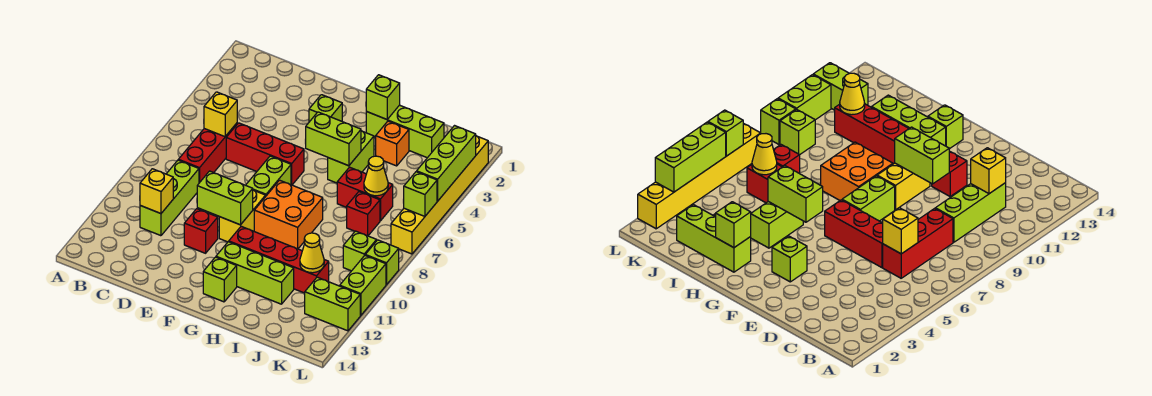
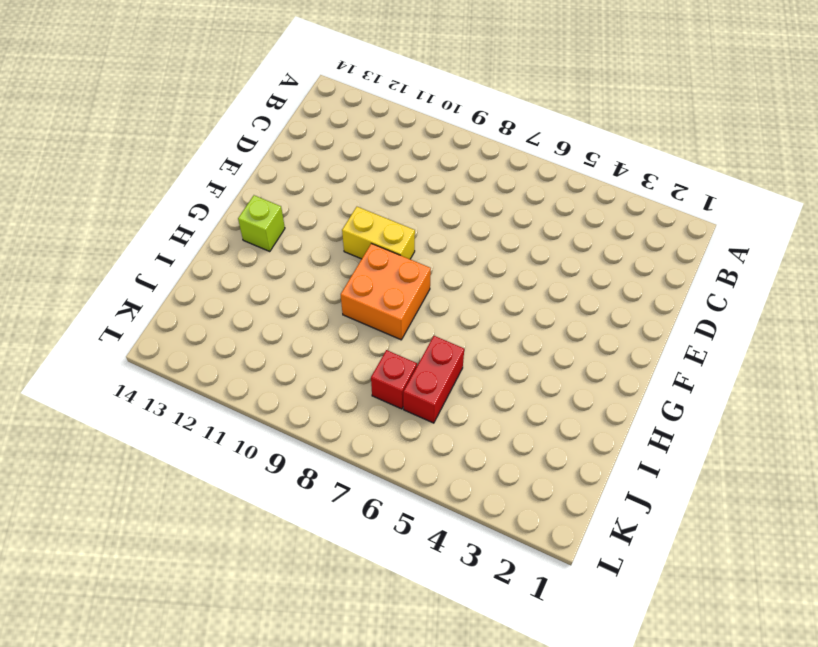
none -> red 1x3 brick [178,123,237,183]
none -> lime 1x3 brick [140,160,199,236]
none -> red 1x3 brick [226,123,304,185]
none -> red 1x1 brick [184,209,218,253]

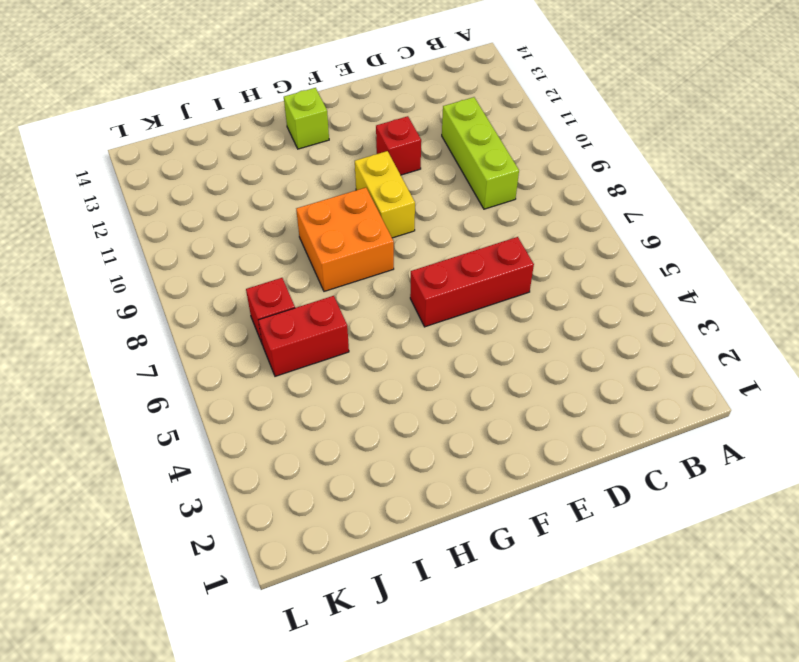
none -> red 1x3 brick [178,123,237,183]
none -> lime 1x1 brick [309,95,342,122]
none -> lime 1x2 brick [246,156,291,196]
none -> red 1x4 brick [229,226,329,293]

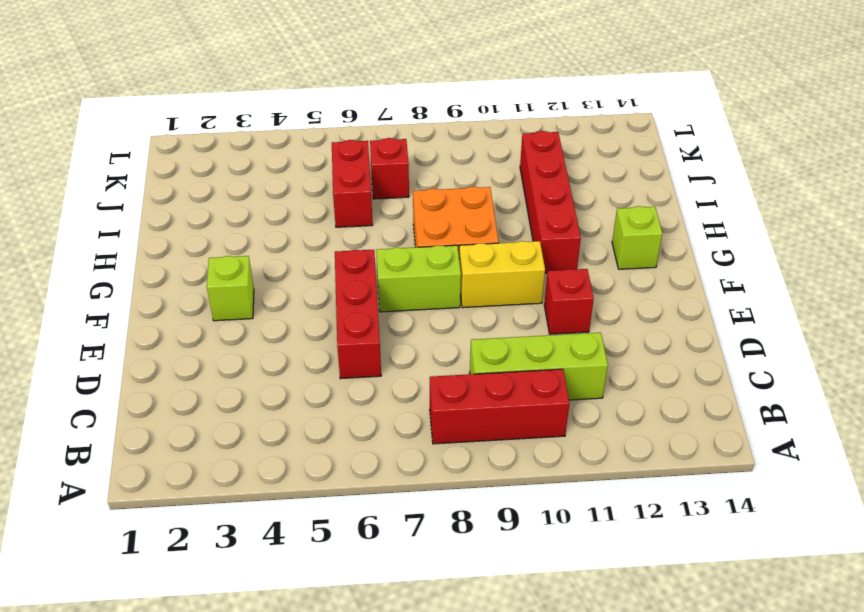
red 1x3 brick [430,369,569,444] -> red 1x3 brick moved to [178,123,237,183]
none -> lime 1x3 brick [216,242,294,304]
none -> lime 1x3 brick [366,105,444,158]
none -> lime 1x2 brick [328,131,374,183]
none -> orange 1x1 brick [376,121,409,166]

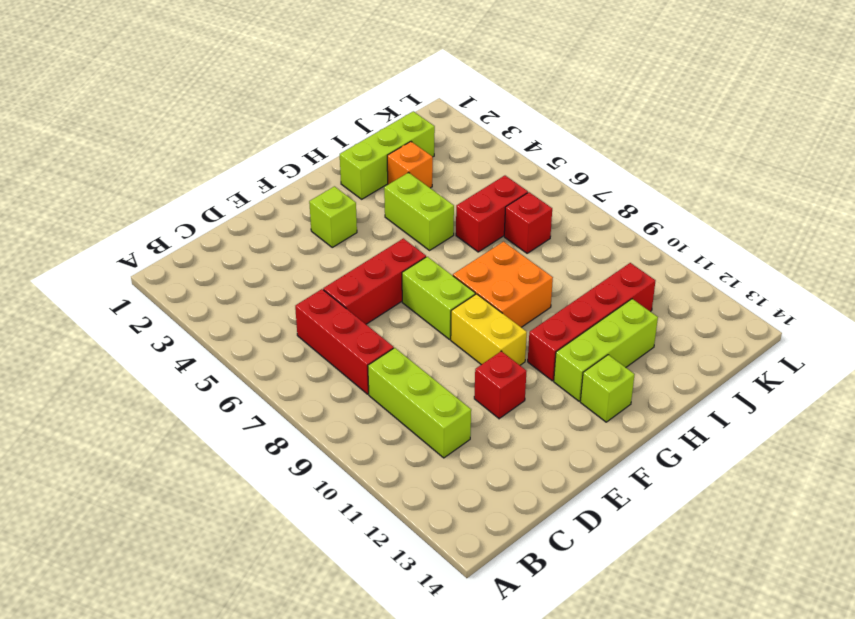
none -> lime 1x1 brick [343,231,377,271]
none -> lime 1x2 brick [305,277,360,331]
none -> yellow 1x6 brick [391,136,488,254]
none -> lime 1x1 brick [365,240,399,285]

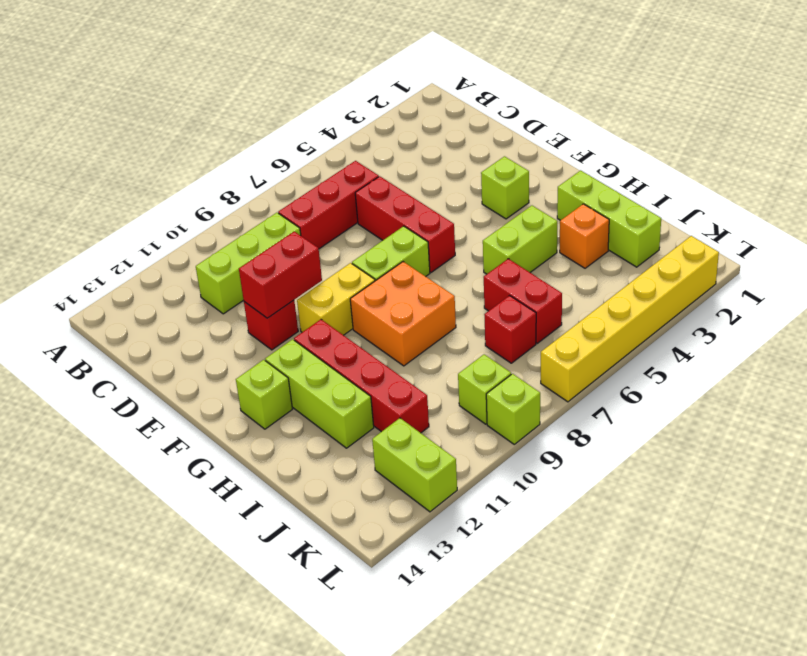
red 1x2 brick [239,231,322,318] -> lime 1x2 brick [197,171,253,225]
none -> lime 1x2 brick [340,256,386,315]
none -> yellow 1x1 brick [204,92,237,137]
none -> yellow 1x1 brick [140,169,173,214]
none -> lime 1x2 brick [305,112,361,166]

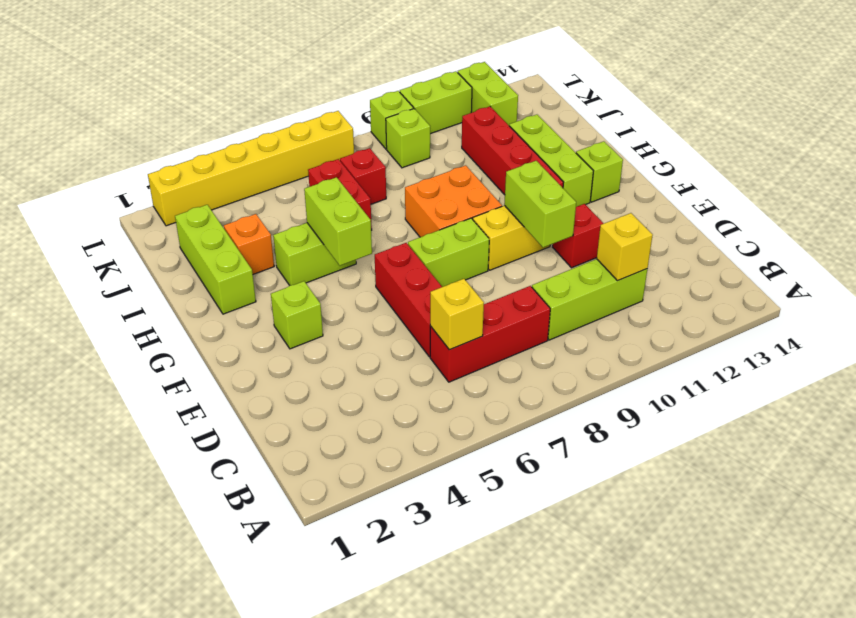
none -> lime 1x1 brick [366,75,400,119]
none -> yellow 1x1 cone [364,156,388,196]
none -> yellow 1x1 cone [300,233,324,273]
none -> lime 1x3 brick [417,126,476,201]

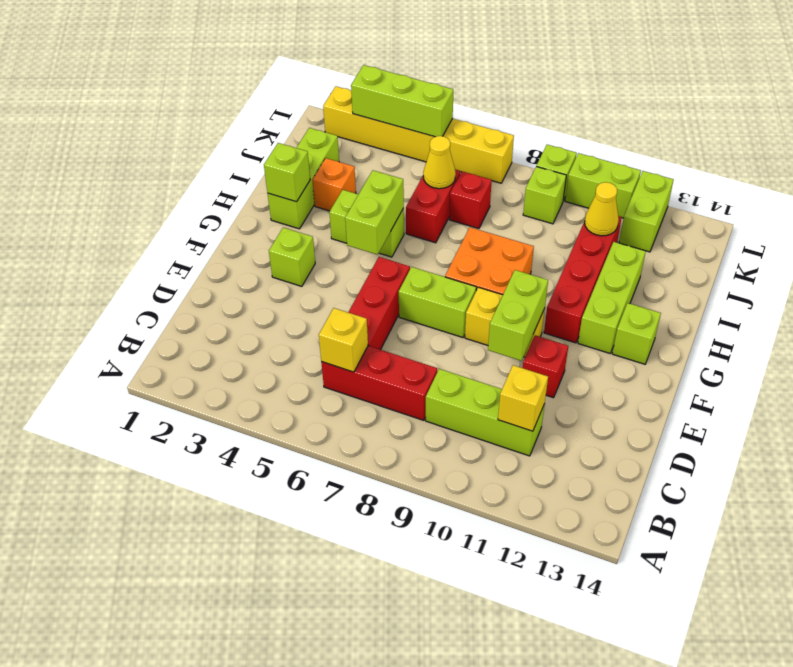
none -> lime 1x1 brick [403,172,437,216]

